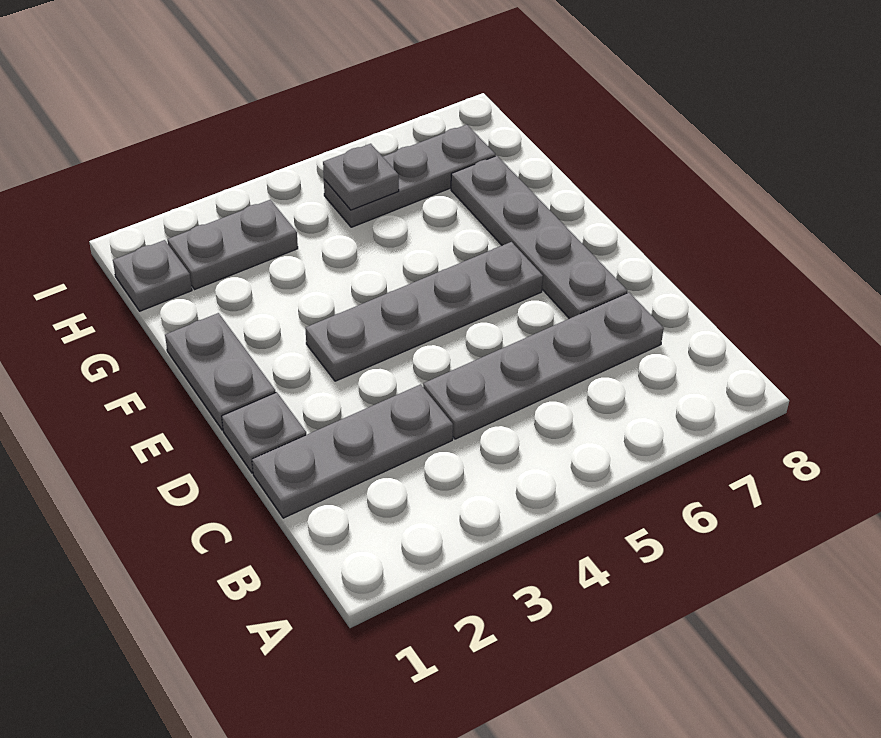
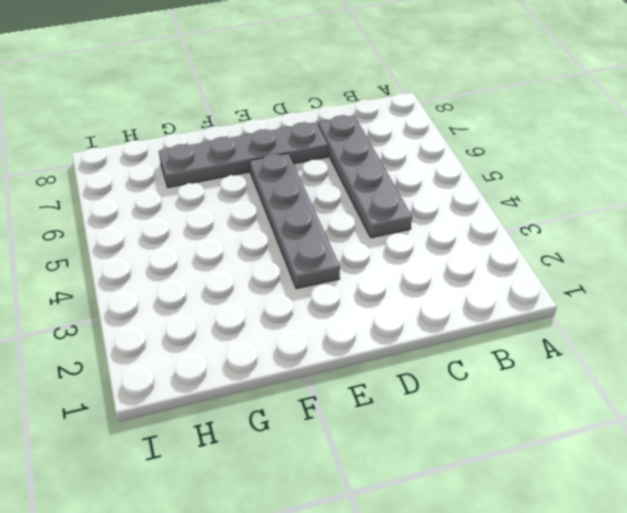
none -> grey 1x3 plate [252,384,453,518]
none -> grey 1x1 plate [222,392,306,473]

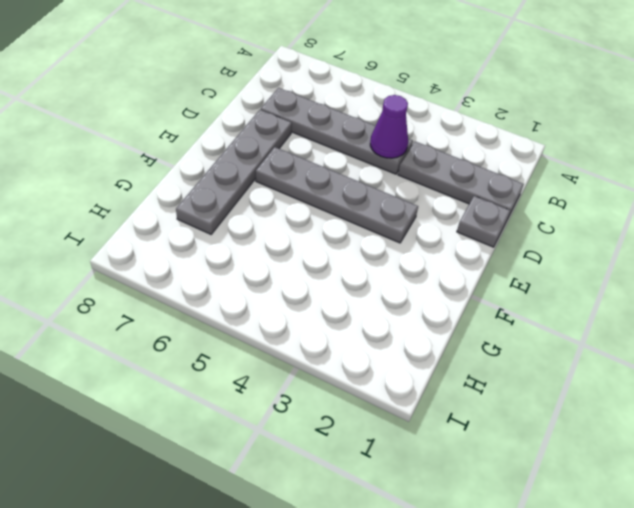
purple 1x1 cone [370,95,408,158] -> none
none -> grey 1x2 plate [165,313,276,430]
none -> grey 1x1 plate [113,240,192,311]

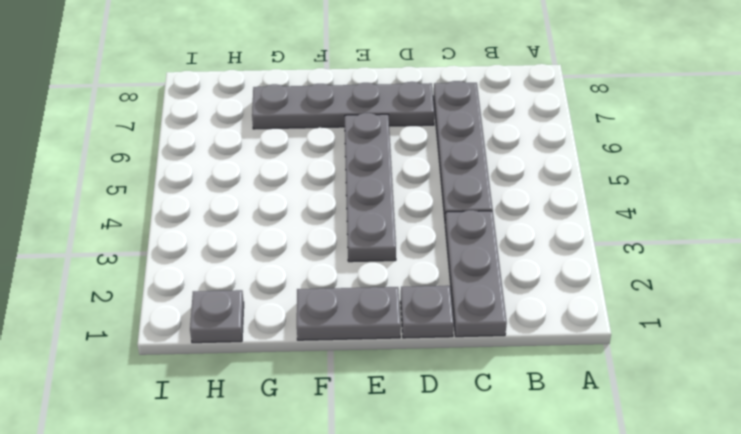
none -> grey 1x2 plate [168,200,298,289]
none -> grey 1x3 plate [324,125,495,227]

